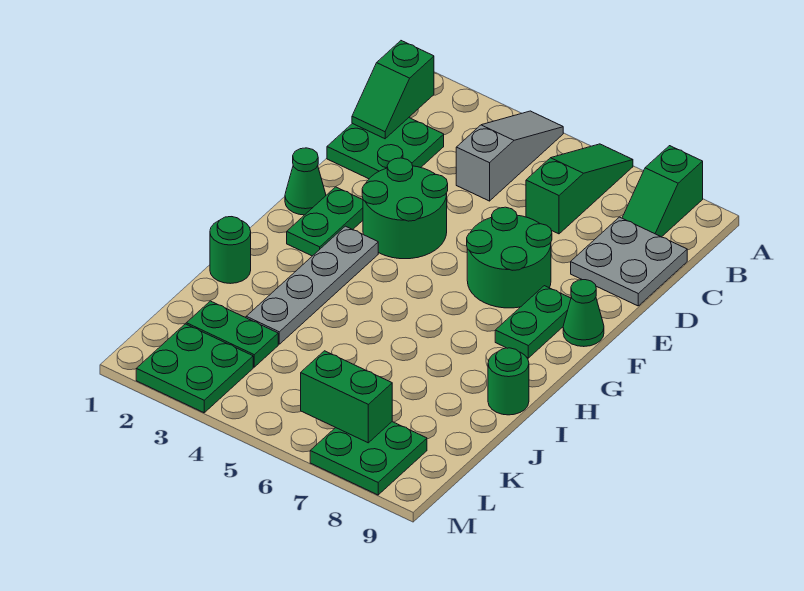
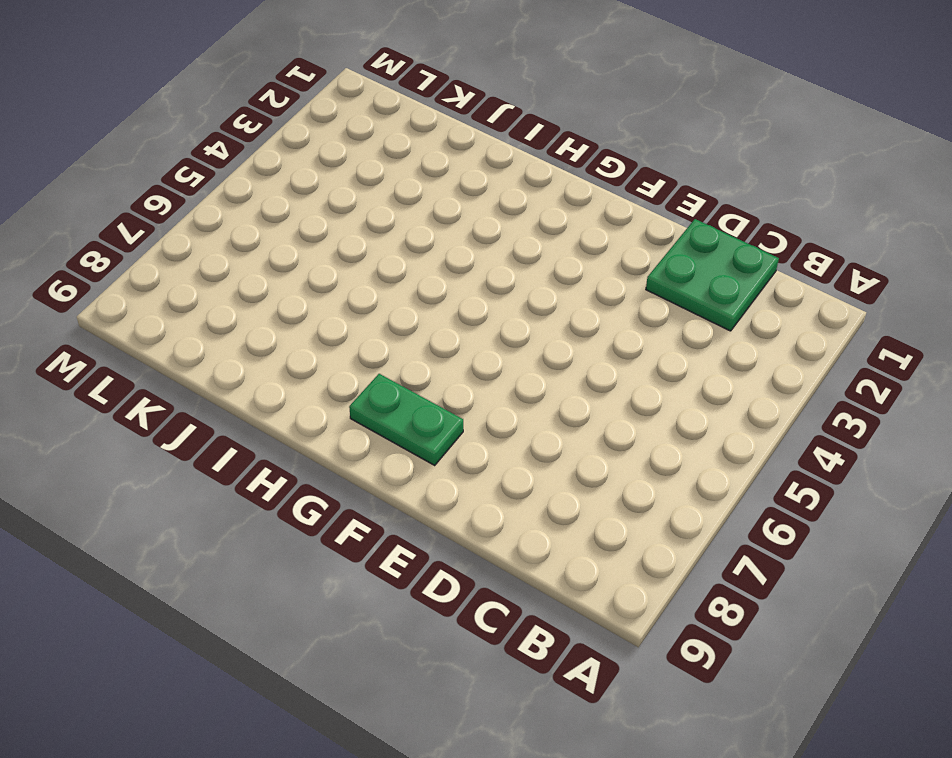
none -> grey 1x3 slope [456,111,563,201]
none -> green 1x3 slope [526,144,633,234]
none -> green 1x2 slope [622,146,703,237]

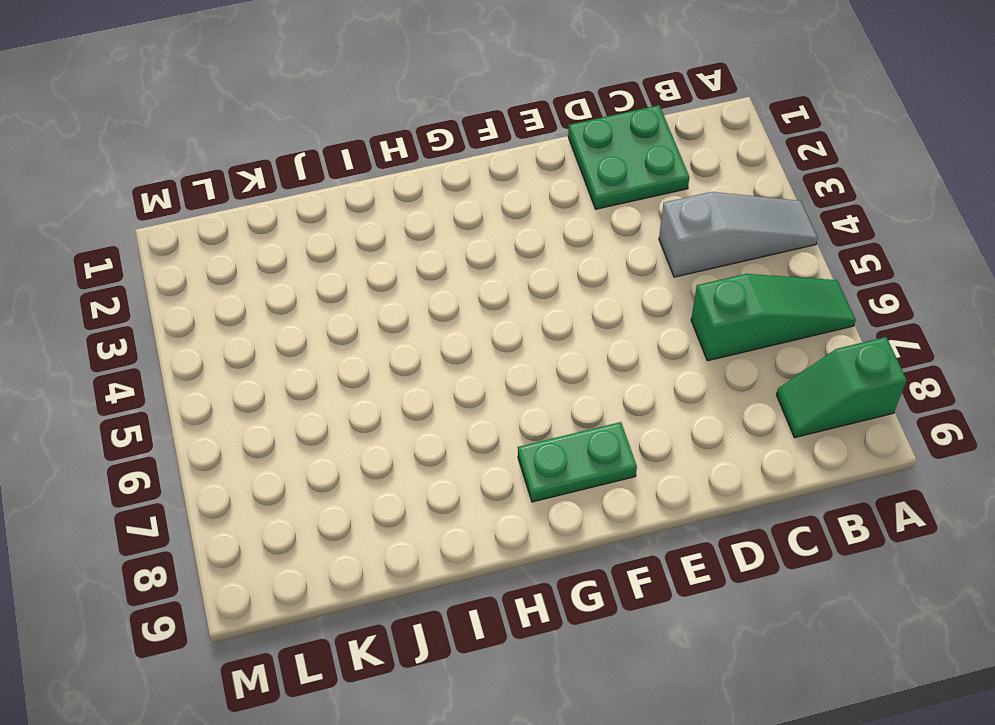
none -> grey 2x2 plate [571,217,687,306]
none -> green 2x2 round brick [362,158,448,259]
none -> green 2x2 round brick [467,207,552,308]

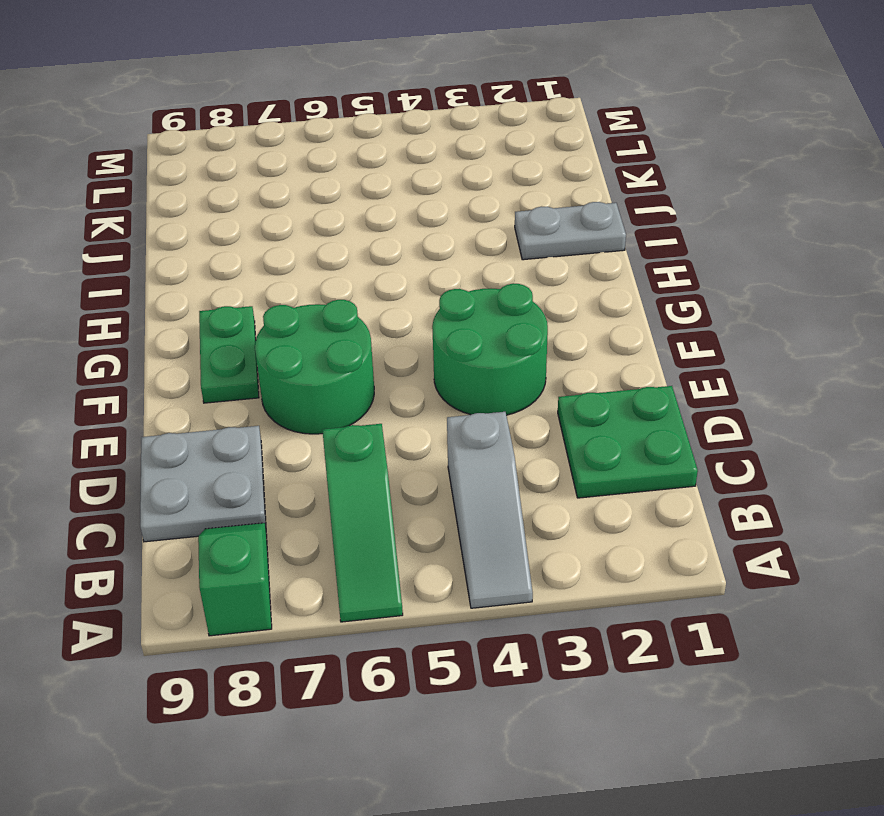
grey 1x2 plate [515,202,626,260] -> green 1x1 round brick [210,217,251,284]
none -> green 1x1 cone [285,148,326,215]
none -> green 1x2 plate [287,187,363,256]
none -> green 1x1 cone [563,280,604,347]

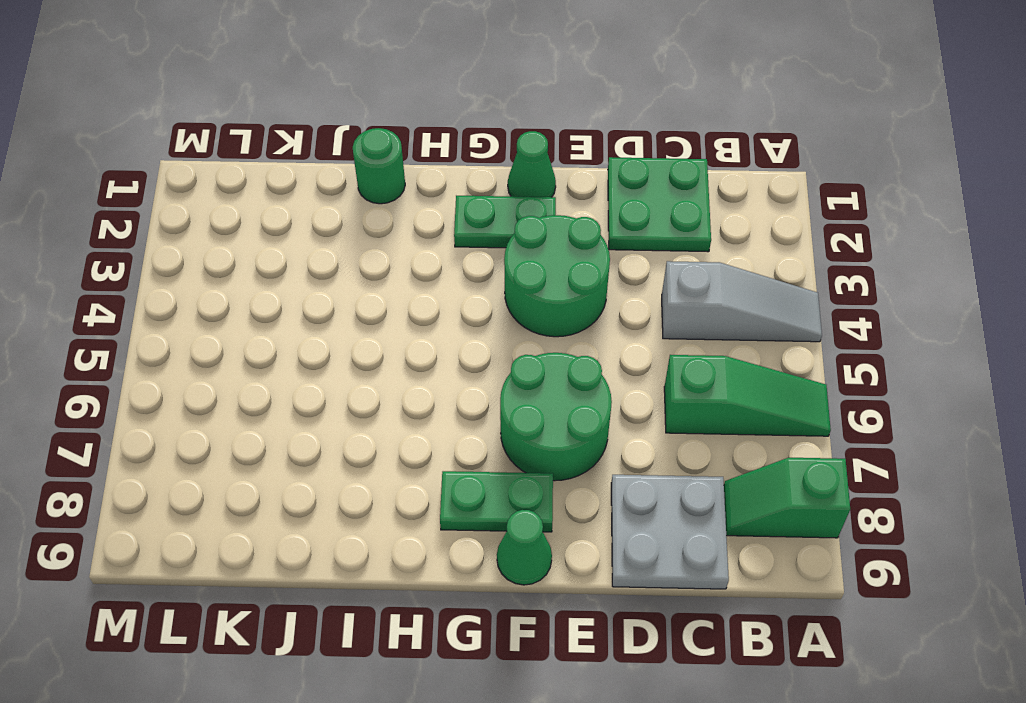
none -> grey 1x4 plate [246,226,378,344]
none -> green 1x1 round brick [488,348,529,415]
none -> green 1x2 plate [186,301,278,367]

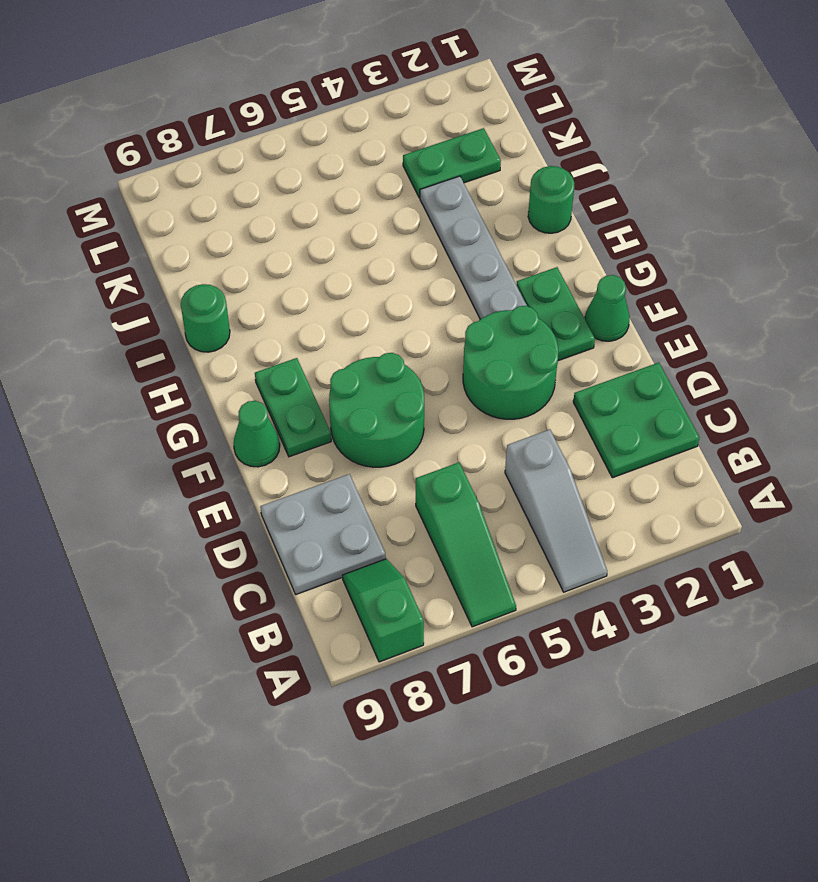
none -> green 2x2 plate [136,324,253,413]
none -> green 2x2 plate [310,422,427,495]
none -> green 1x2 slope [352,41,434,139]

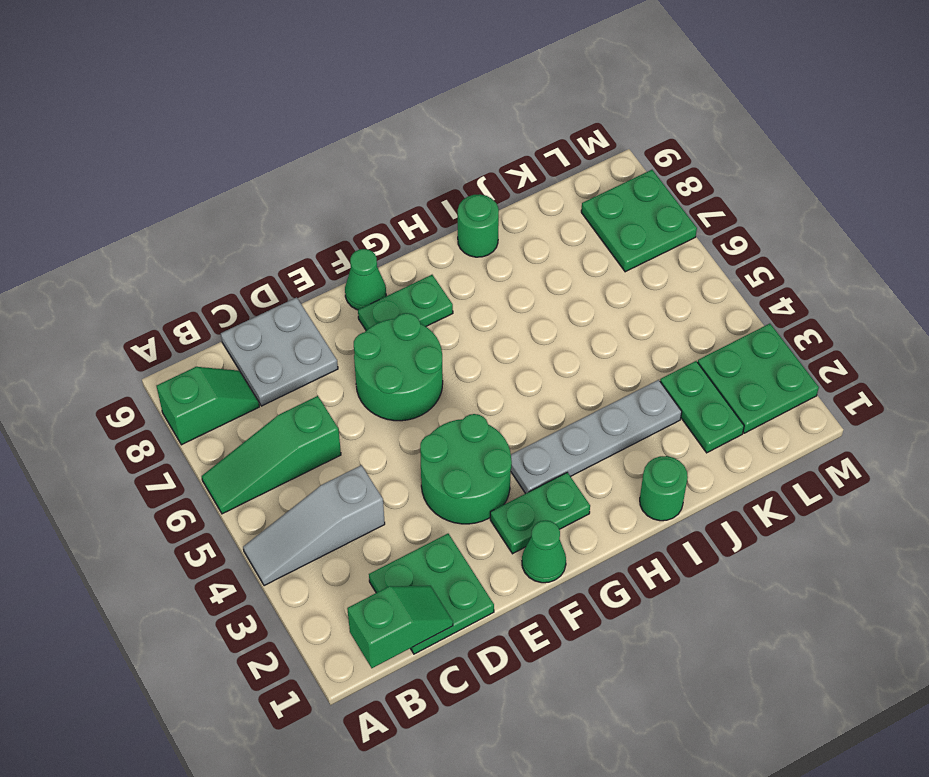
none -> green 1x2 brick [301,351,392,443]

